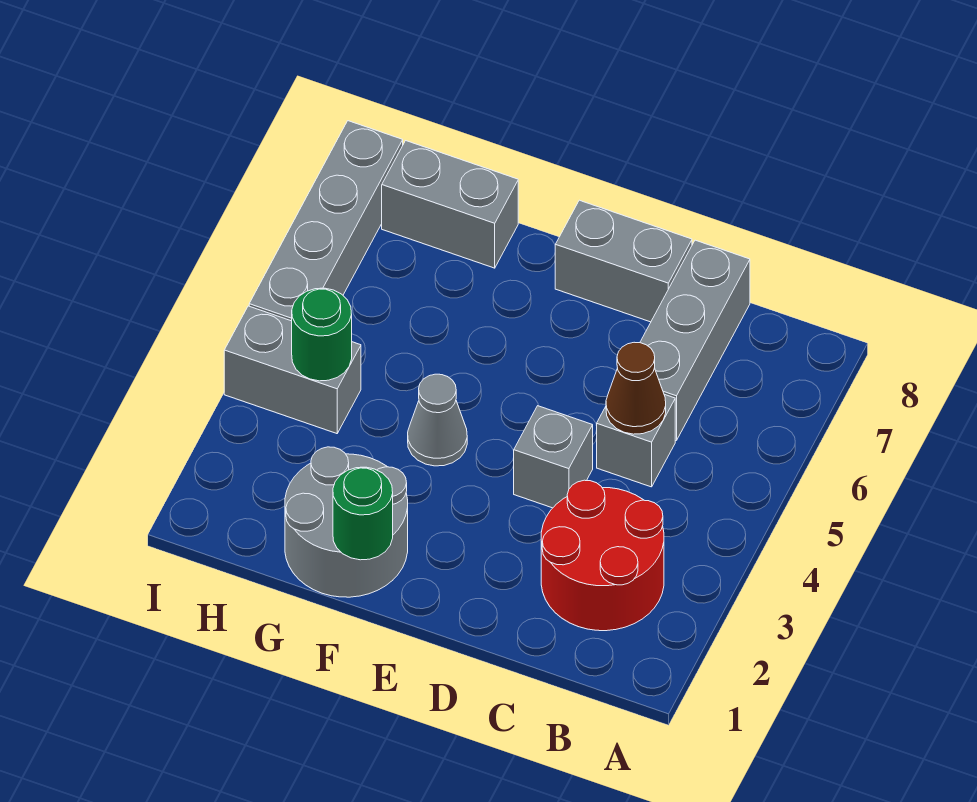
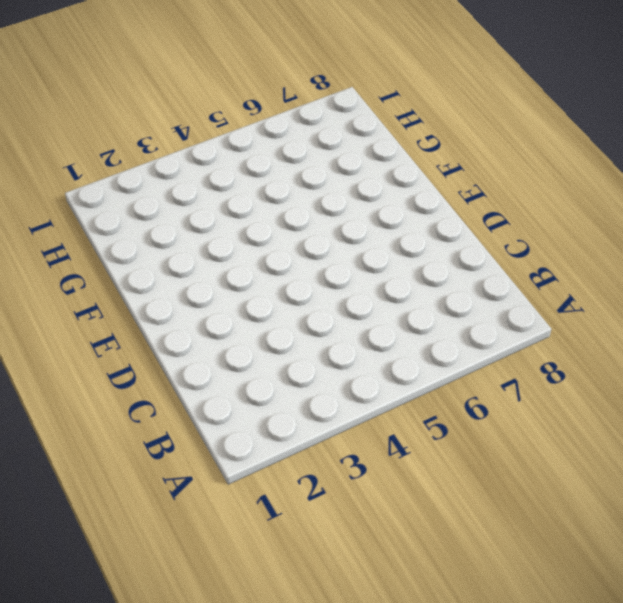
none -> red 2x2 round brick [541,480,664,631]
none -> grey 1x1 brick [597,394,675,487]
none -> grey 1x3 brick [640,240,750,441]

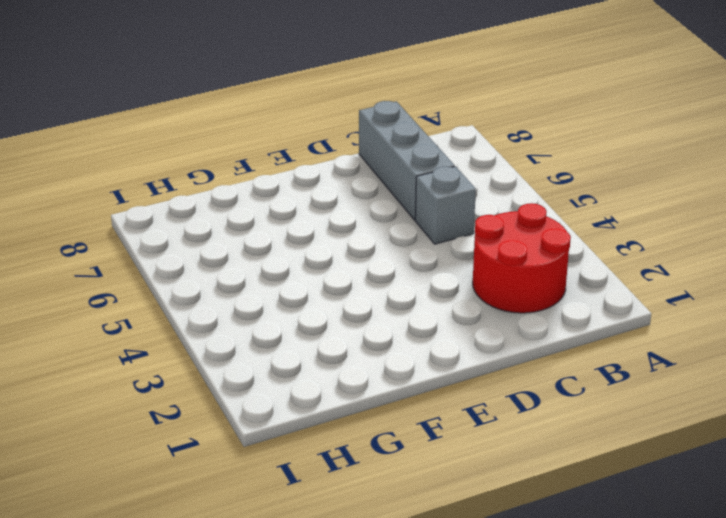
none -> grey 1x1 brick [514,406,593,508]
none -> grey 1x2 brick [555,200,692,322]
none -> grey 2x2 round brick [285,447,408,597]

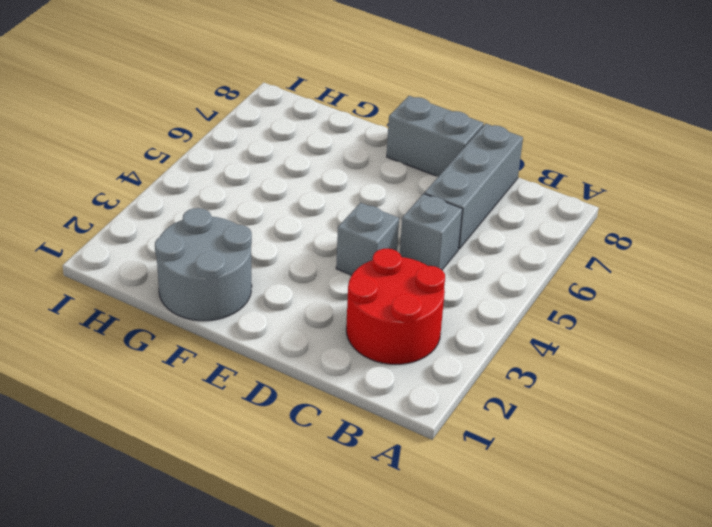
none -> grey 1x1 cone [408,374,467,466]
none -> grey 1x2 brick [382,141,518,268]
none -> grey 1x2 brick [224,306,361,434]

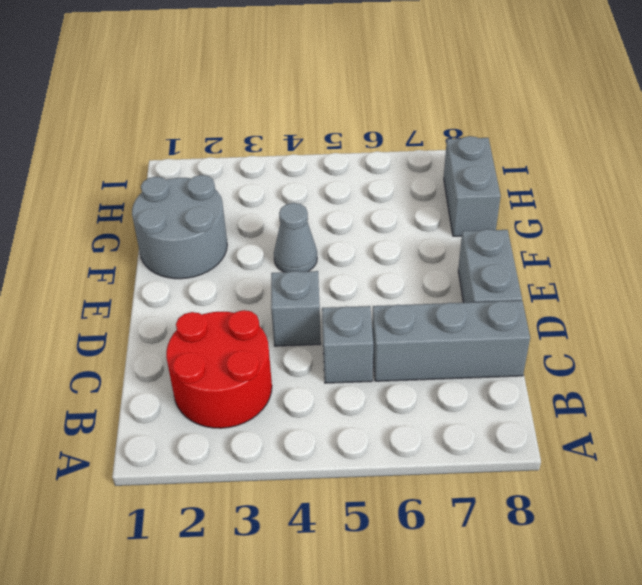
none -> grey 1x2 brick [224,306,361,434]
none -> grey 1x4 brick [249,121,403,321]
none -> brown 1x1 cone [606,342,666,434]

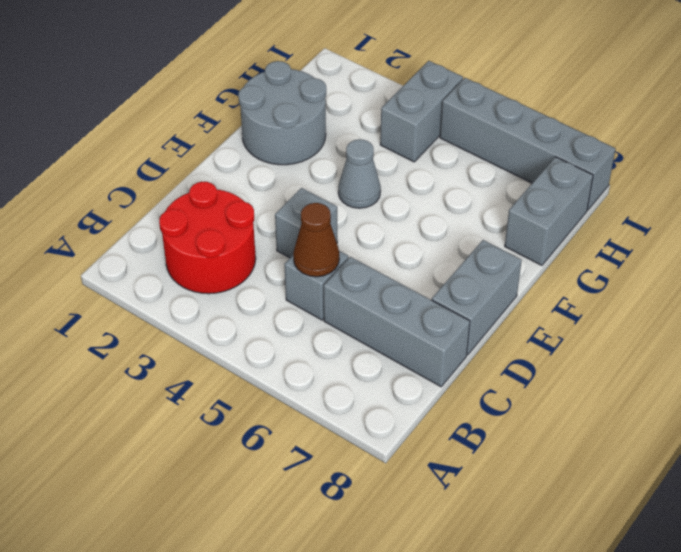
none -> green 1x1 round brick [333,467,393,560]
none -> green 1x1 round brick [292,288,352,381]

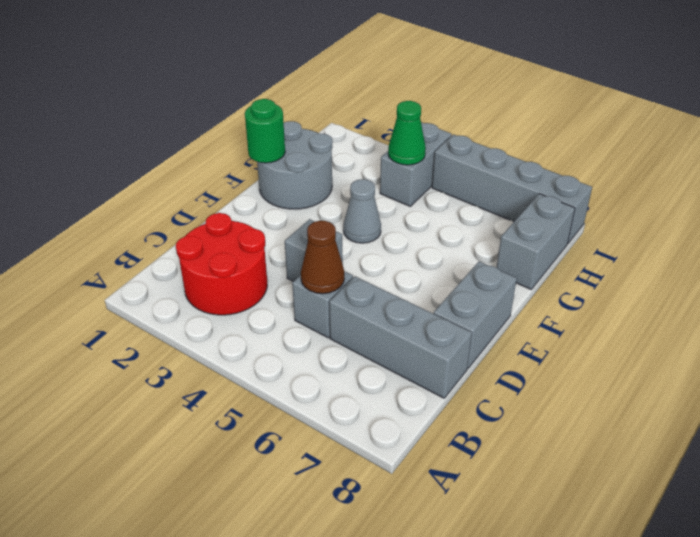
green 1x1 cone [388,101,426,165] -> green 1x1 round brick [292,288,352,381]

